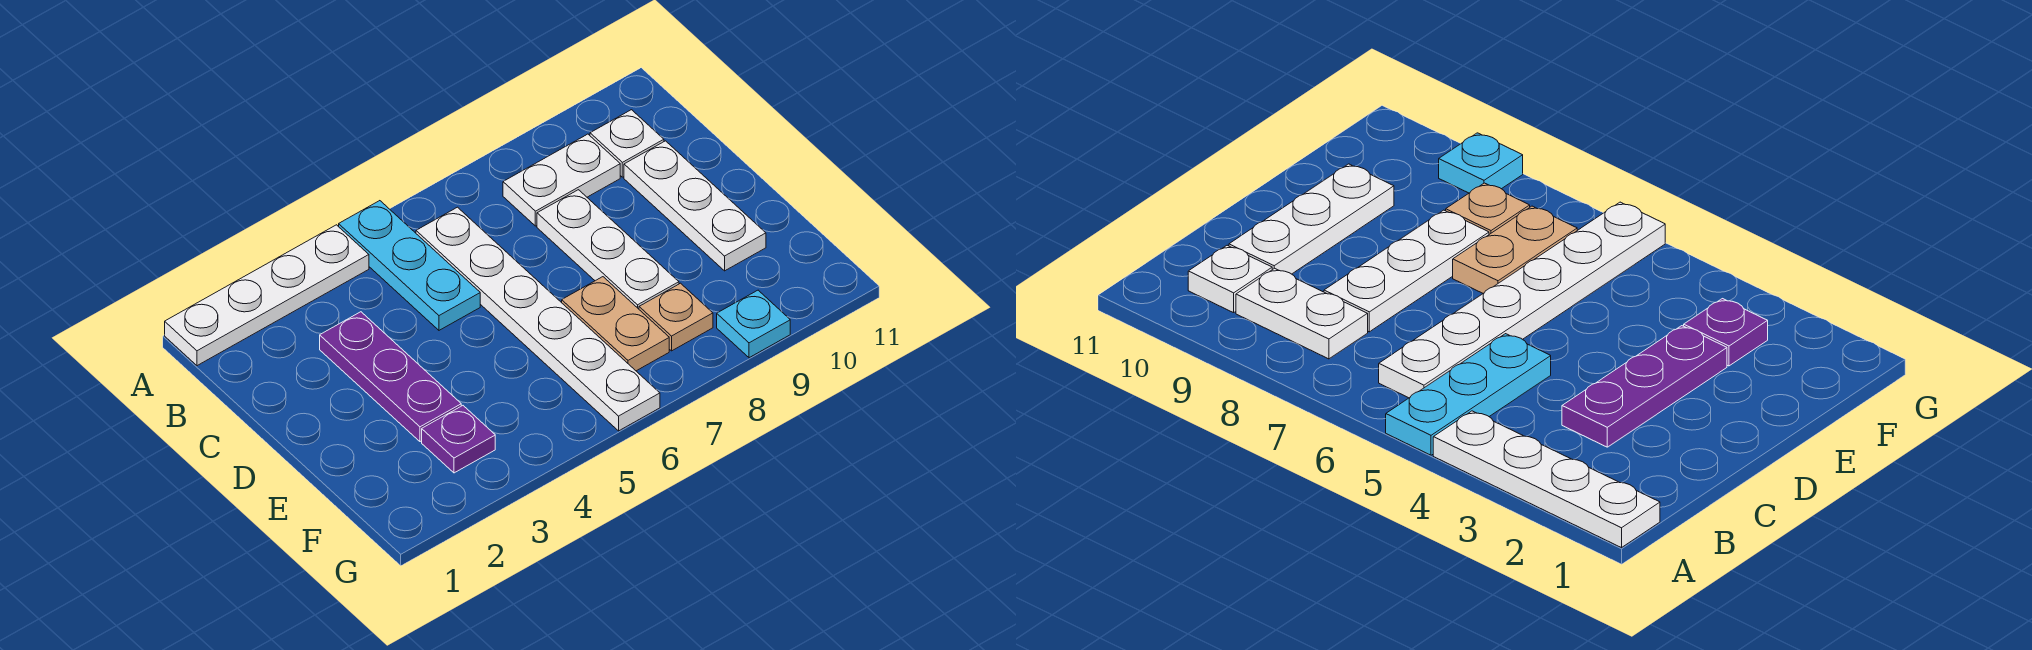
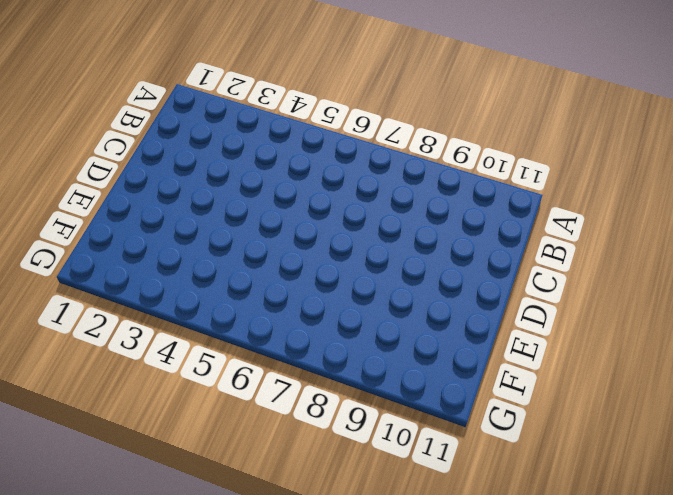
none -> white 1x4 plate [165,225,369,366]
none -> cyan 1x3 plate [339,201,480,330]
none -> white 1x6 plate [416,207,660,431]

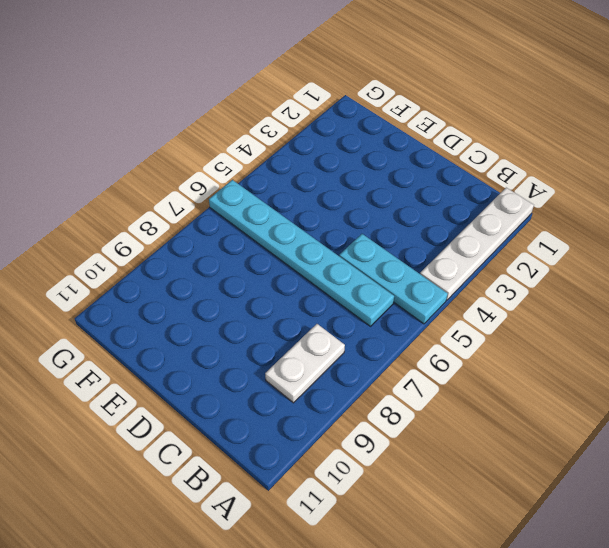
cyan 1x6 plate [209,180,394,326] -> white 1x6 plate [416,207,660,431]
none -> white 1x1 plate [590,110,664,177]
none -> purple 1x3 plate [320,312,461,442]
none -> white 1x3 plate [537,190,679,309]

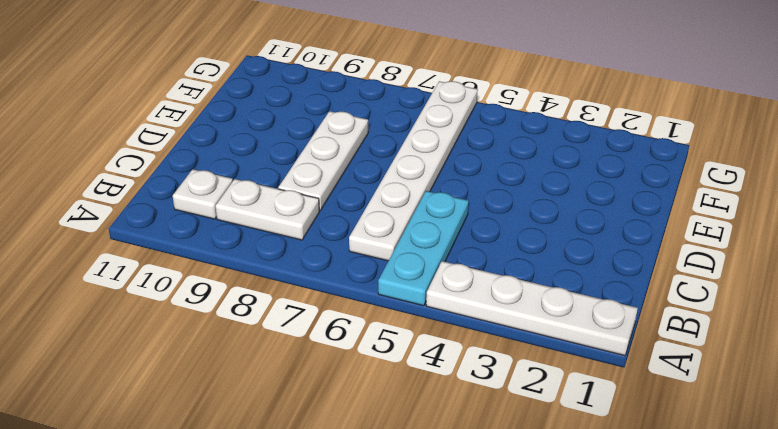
none -> purple 1x3 plate [320,312,461,442]
none -> white 1x3 plate [624,141,766,271]
none -> tan 1x2 plate [562,277,669,371]

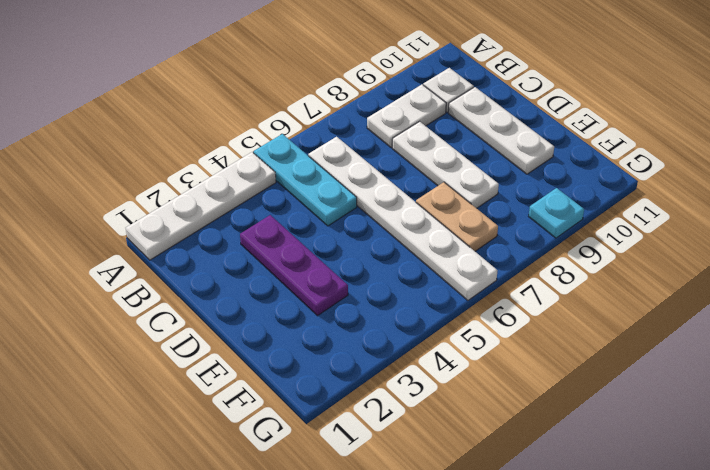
none -> purple 1x1 plate [422,406,495,473]
none -> tan 1x1 plate [639,283,713,351]

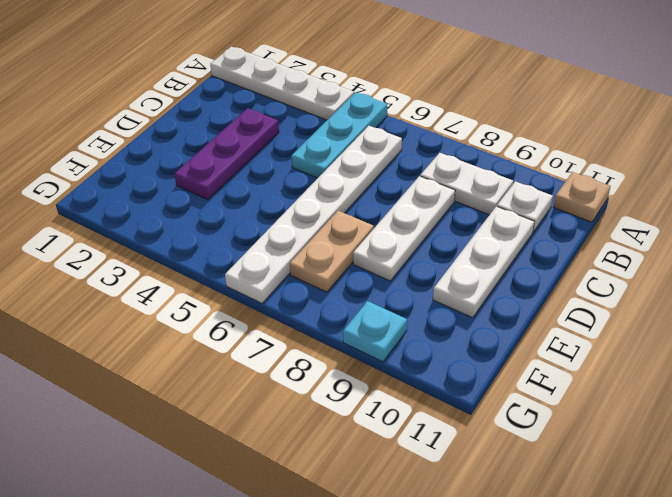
tan 1x1 plate [554,172,610,222] -> tan 1x1 plate moved to [639,283,713,351]
none -> purple 1x1 plate [422,406,495,473]

